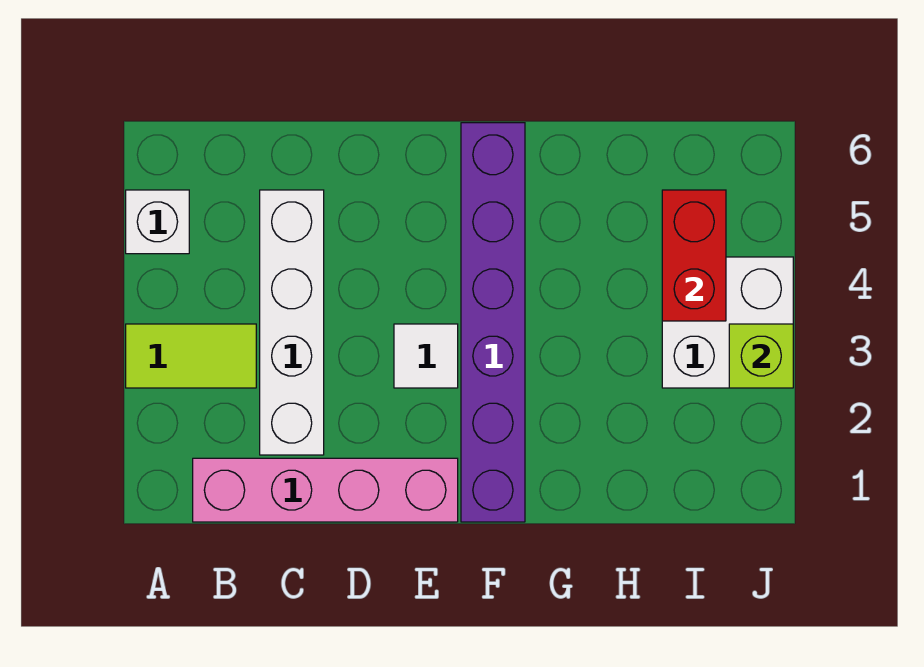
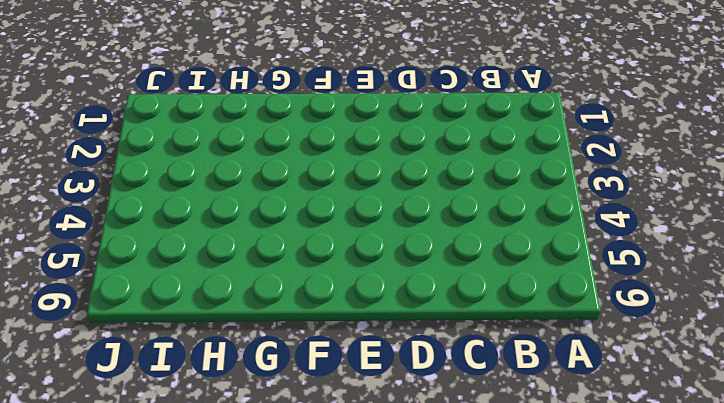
none -> lime 1x2 tile [126,324,256,388]
none -> white 1x1 brick [126,190,189,254]

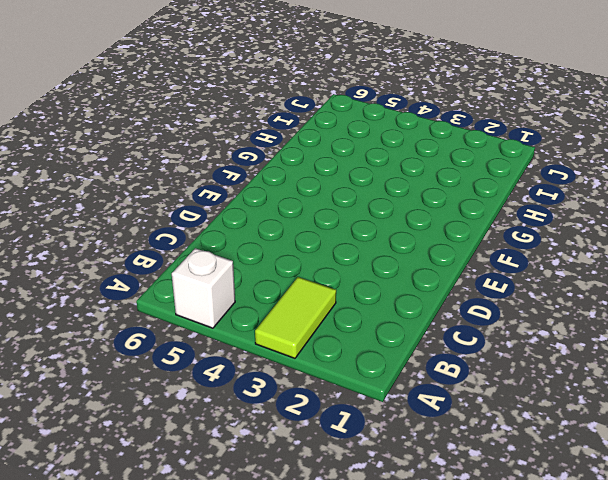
none -> pink 1x4 brick [193,458,458,522]
none -> white 1x4 brick [260,190,324,455]

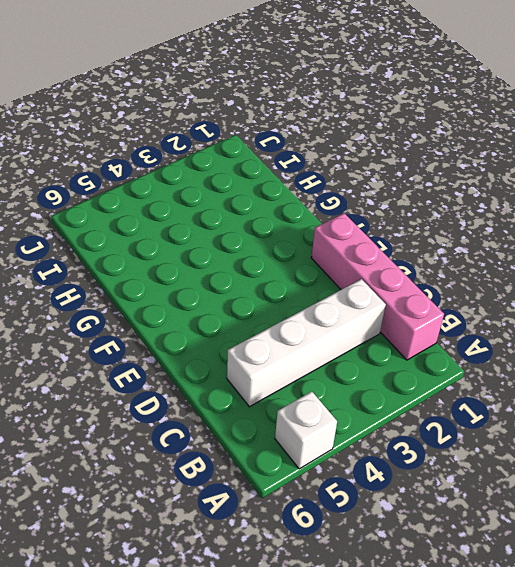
none -> lime 1x2 tile [126,324,256,388]
none -> white 1x1 tile [394,324,458,388]

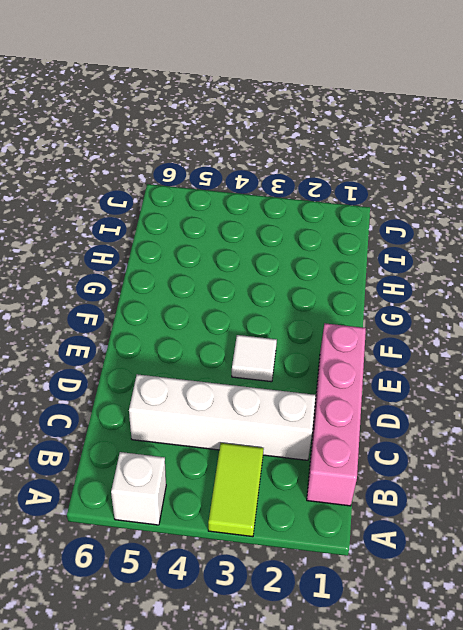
none -> purple 1x6 brick [461,123,525,522]
none -> white 2x2 brick [662,257,793,388]

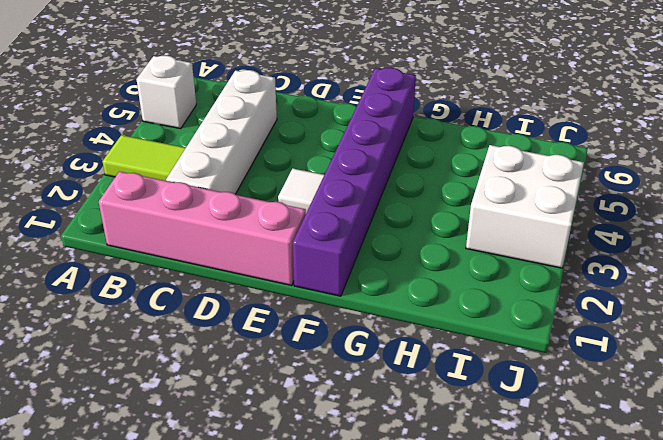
none -> red 1x2 brick [662,190,726,321]
none -> lime 1x1 brick [729,324,793,388]

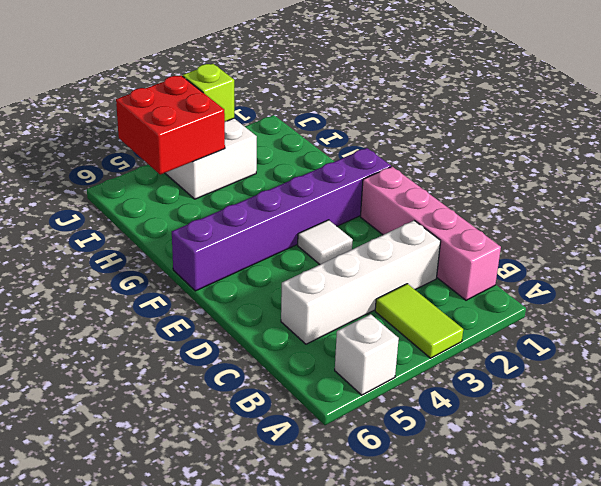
red 2x2 brick [116,75,225,175] -> red 1x2 brick [662,190,726,321]

